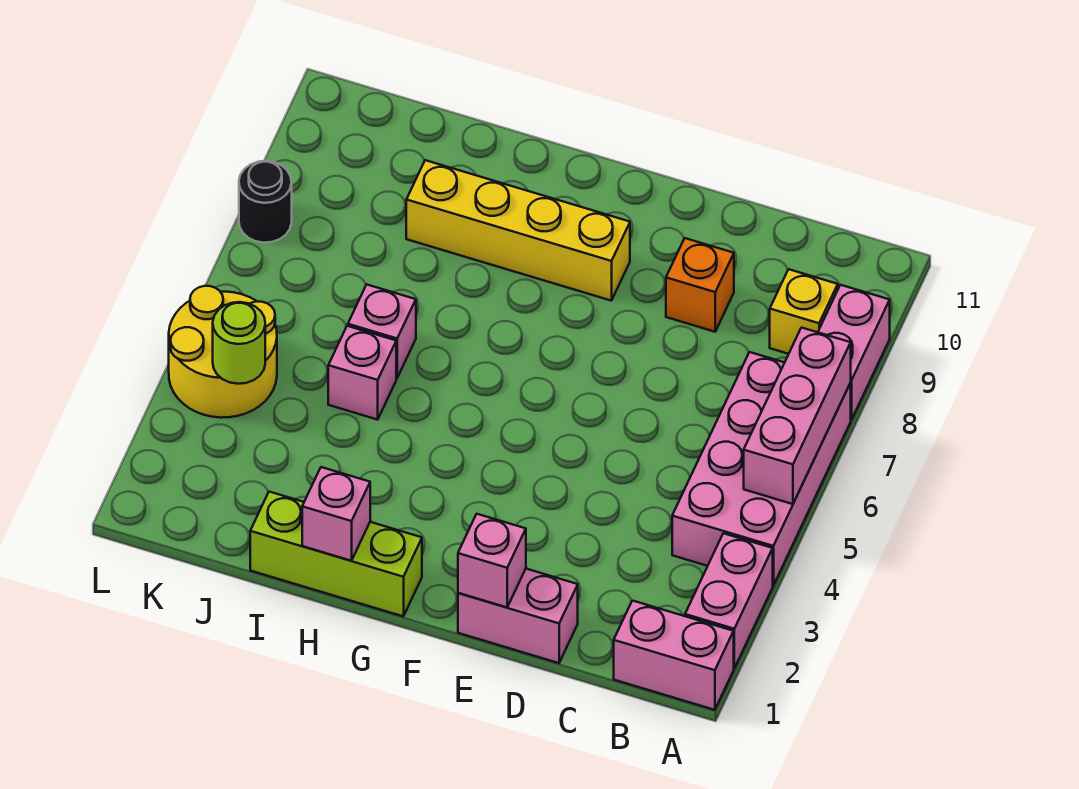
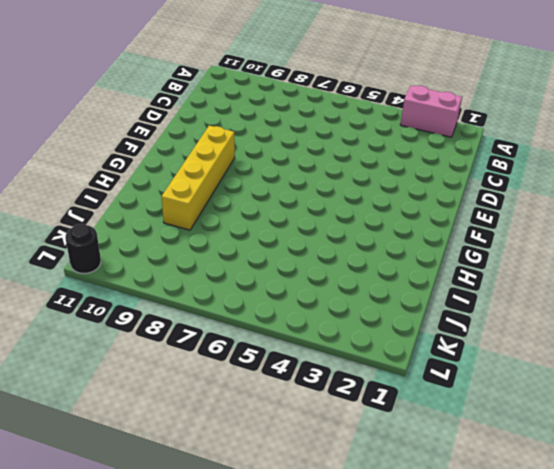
black 1x1 round brick [66,224,101,273] -> black 1x1 round brick moved to [239,161,292,243]
none -> pink 1x2 brick [614,601,734,710]
none -> pink 2x4 brick [672,352,851,585]
none -> pink 1x2 brick [818,285,890,420]

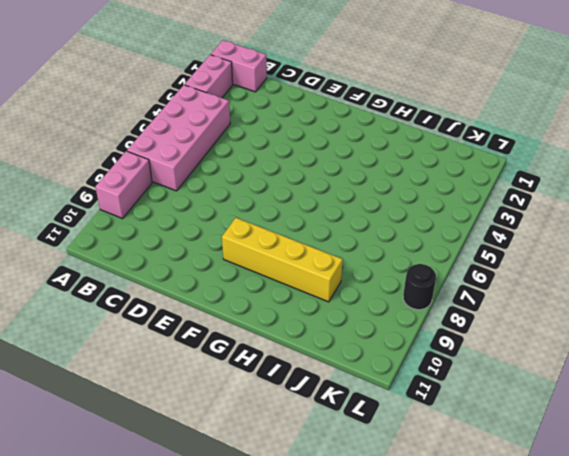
none -> yellow 1x1 brick [770,269,838,354]
none -> pink 1x2 brick [458,569,578,663]
none -> orange 1x1 brick [666,238,734,332]

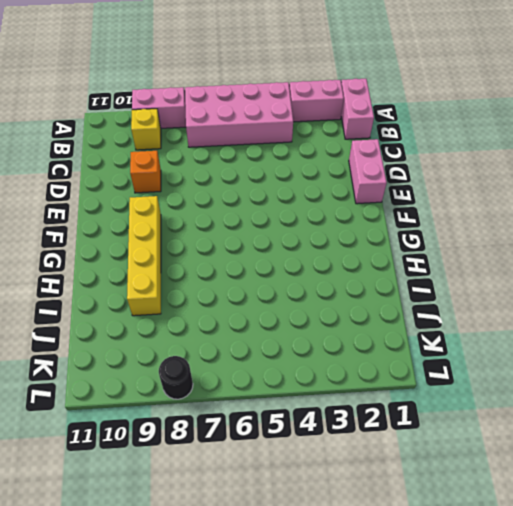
none -> lime 1x3 brick [250,492,422,616]
none -> pink 1x1 brick [328,326,396,420]
none -> pink 1x1 brick [348,285,416,378]

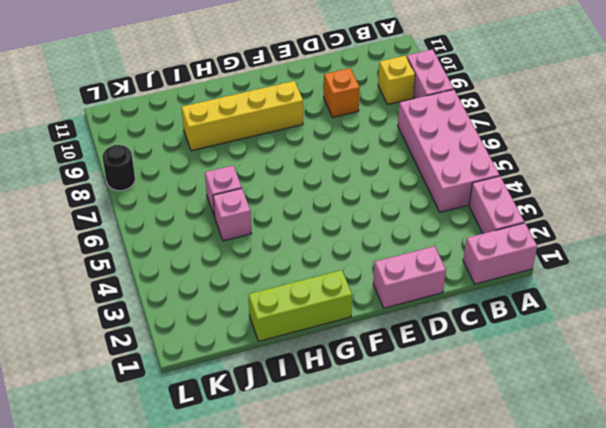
none -> yellow 2x2 round brick [169,286,277,418]
none -> pink 1x3 brick [744,328,851,504]
none -> pink 1x1 brick [458,514,526,607]

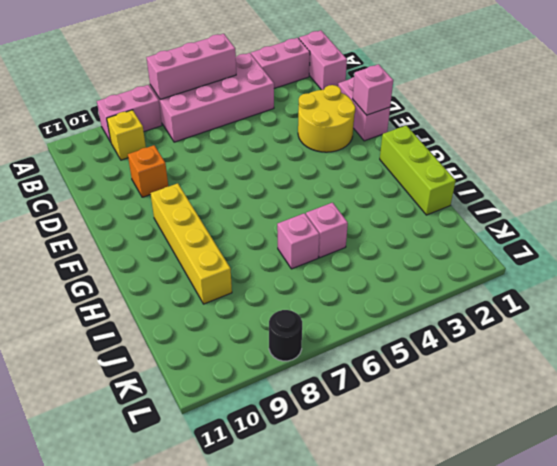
yellow 2x2 round brick [298,85,355,152] -> yellow 2x2 round brick moved to [169,286,277,418]
none -> pink 1x1 brick [302,467,370,561]
none -> lime 1x1 round brick [213,302,265,384]

